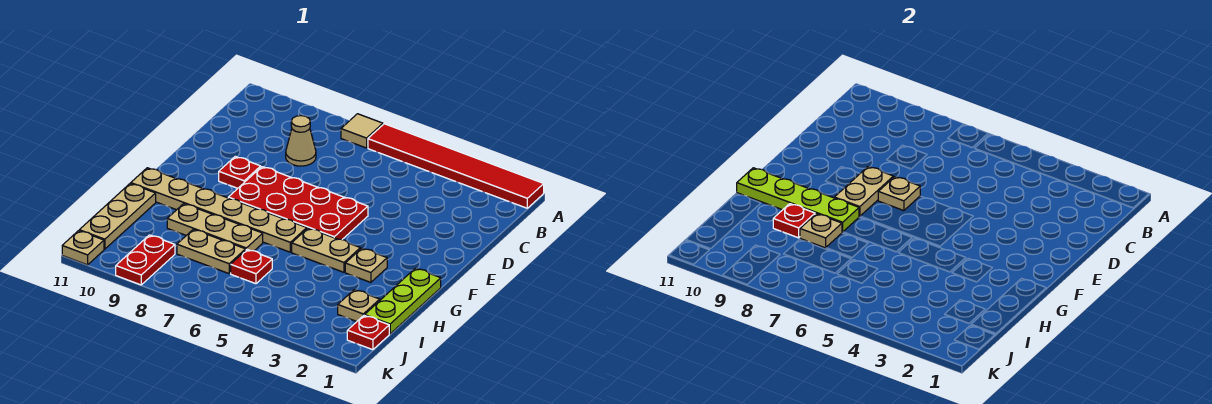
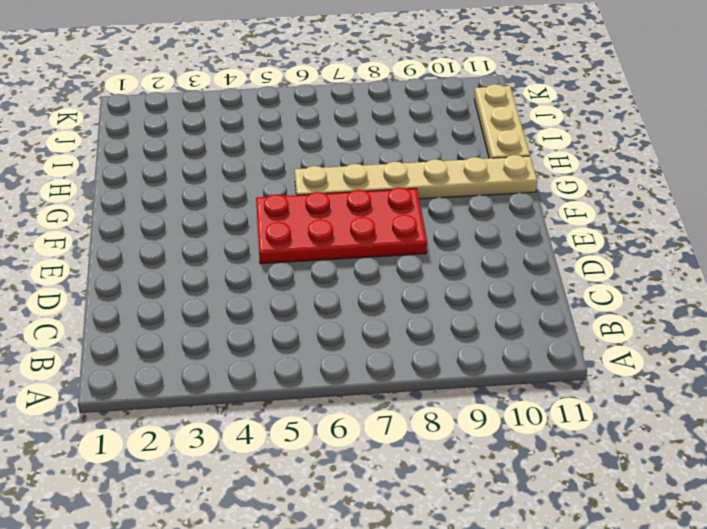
none -> red 1x6 tile [368,124,544,208]
none -> tan 1x1 tile [341,114,383,148]
none -> tan 1x1 cone [286,116,316,166]

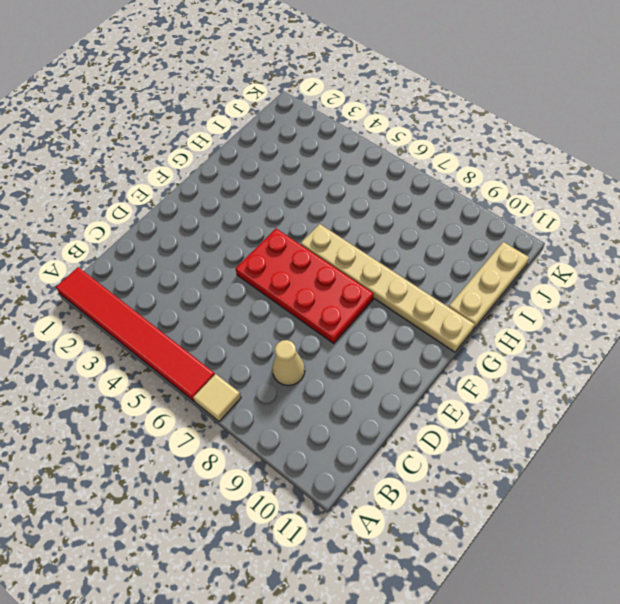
none -> red 1x1 plate [219,157,261,188]
none -> lime 1x3 plate [365,268,441,334]
none -> tan 1x1 plate [345,248,387,282]

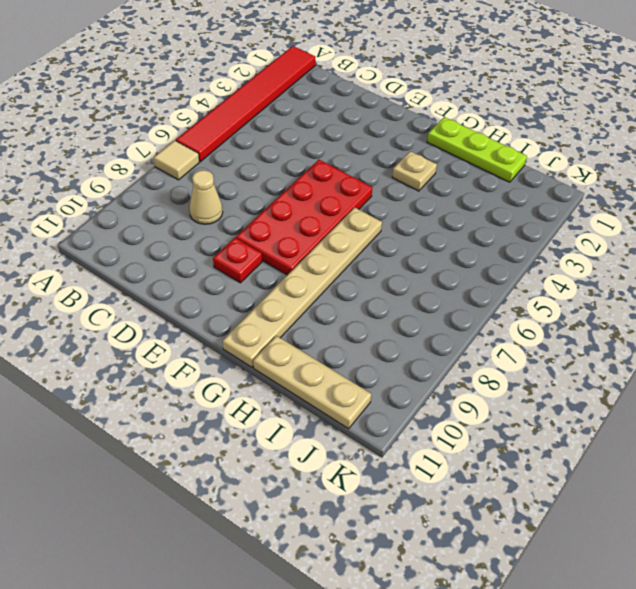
none -> tan 1x2 plate [292,228,360,272]
none -> tan 1x3 plate [167,204,263,251]
none -> tan 1x1 plate [338,290,380,321]

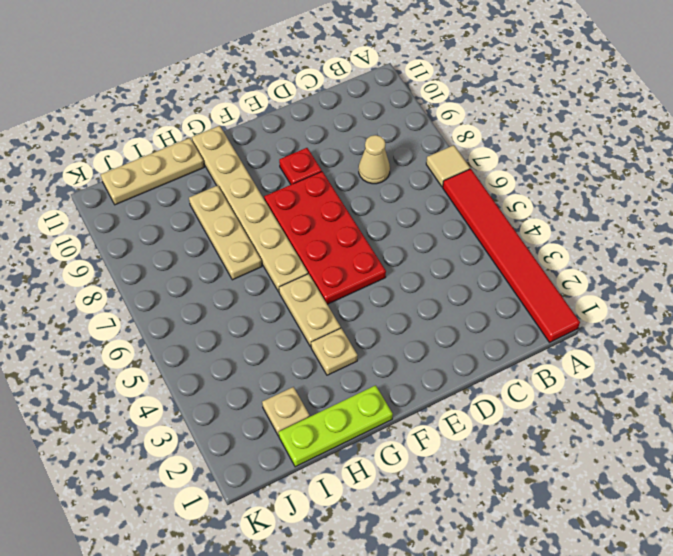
none -> red 1x1 plate [231,250,272,284]
none -> tan 1x2 plate [177,229,246,274]
none -> red 1x1 plate [347,315,389,350]

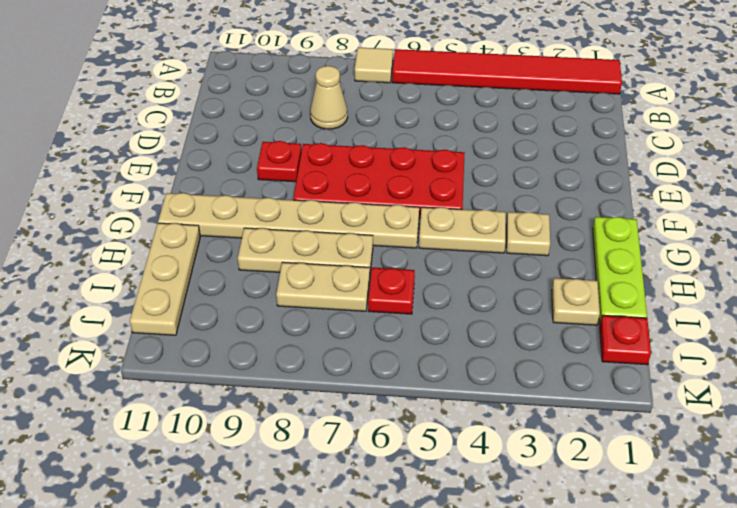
none -> red 1x2 plate [116,235,175,285]
none -> tan 1x1 plate [62,231,104,265]
none -> tan 1x1 plate [878,177,920,211]

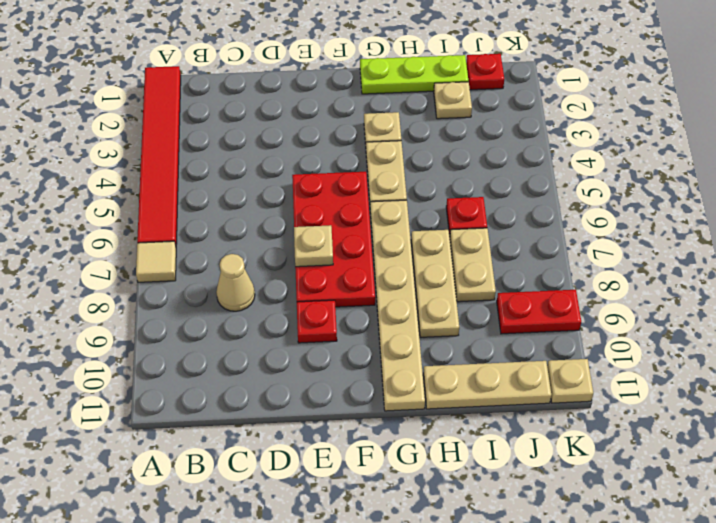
none -> tan 1x2 plate [834,167,893,216]
none -> lime 1x4 plate [737,168,859,232]
none -> tan 1x1 plate [800,214,842,248]

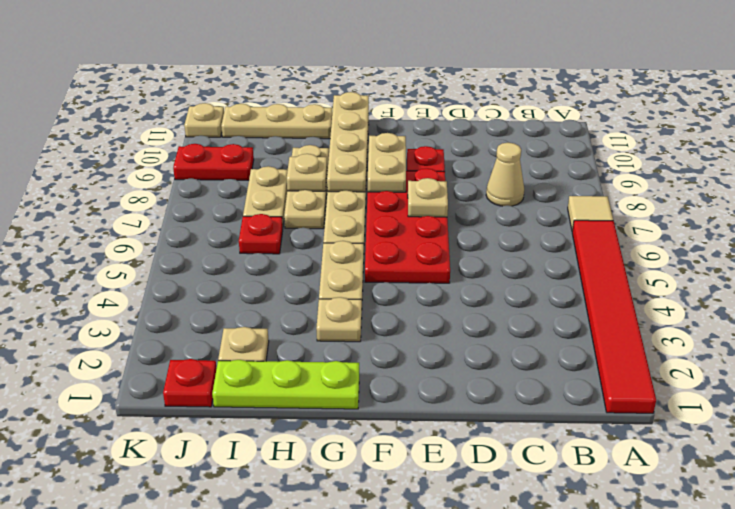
tan 1x2 plate [368,133,406,192] -> tan 1x2 plate turned to [834,167,893,216]
tan 1x4 plate [327,92,369,192] -> lime 1x4 plate [737,168,859,232]
none -> red 1x1 plate [773,204,815,238]

